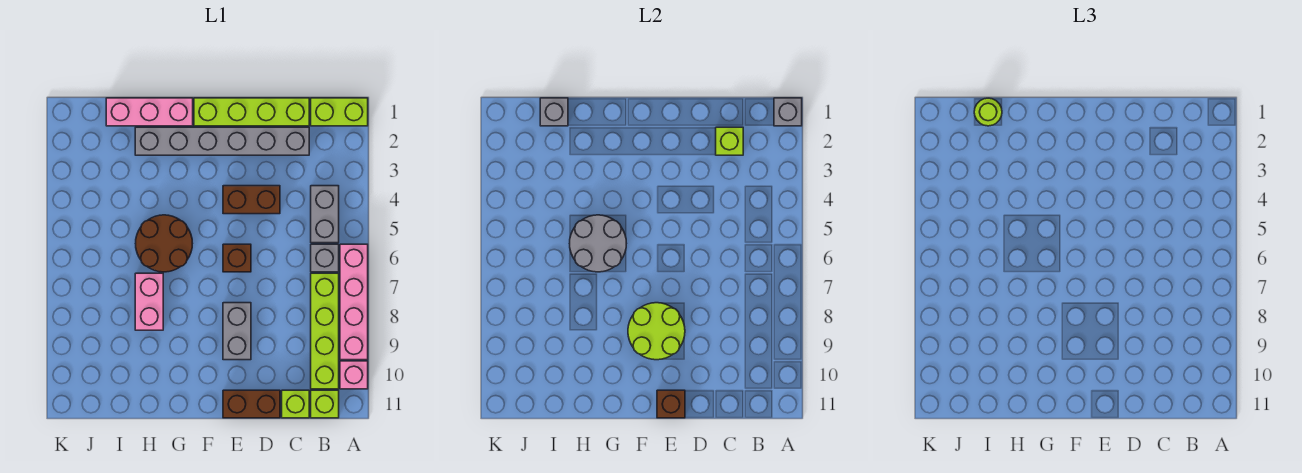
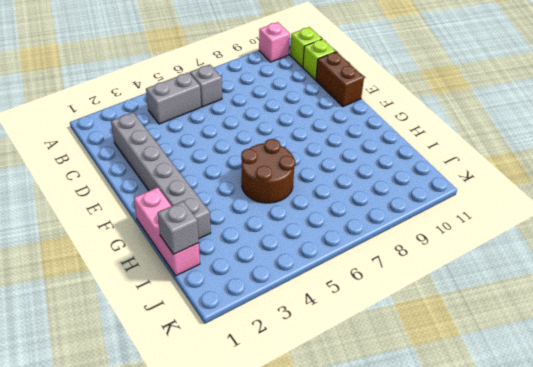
none -> lime 1x2 brick [311,98,368,126]
none -> pink 1x4 brick [340,244,368,360]
none -> lime 1x4 brick [311,273,339,389]

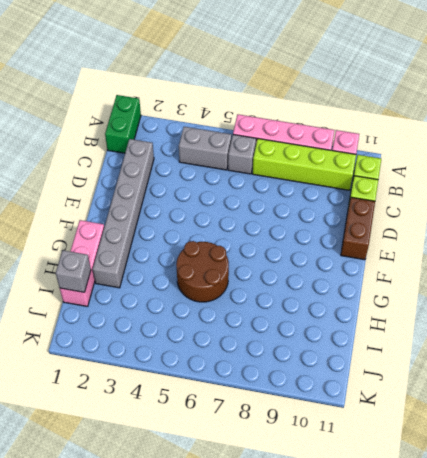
green 1x2 brick [105,95,141,153] -> lime 1x2 brick [311,98,368,126]
none -> lime 1x4 brick [194,98,309,126]
none -> brown 1x2 brick [223,186,280,214]
none -> brown 1x1 brick [223,244,251,272]

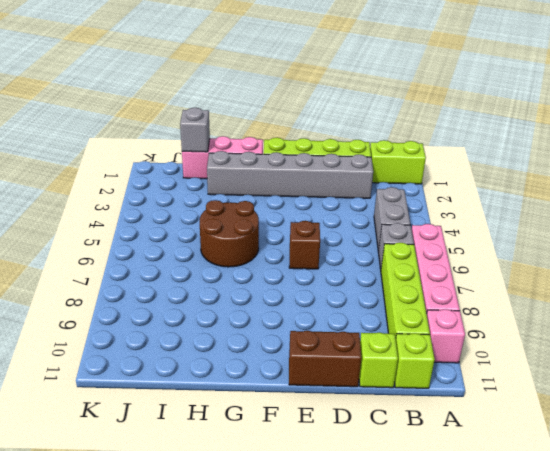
none -> brown 1x2 brick [223,186,280,214]
none -> grey 1x2 brick [223,303,251,360]
none -> pink 1x2 brick [135,273,163,330]

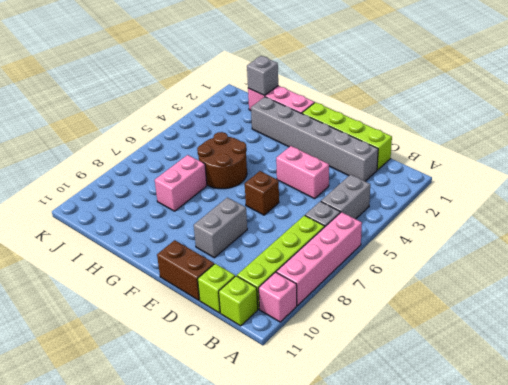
pink 1x2 brick [276,146,329,199] -> brown 1x2 brick [223,186,280,214]
none -> lime 1x2 brick [311,98,368,126]
none -> grey 1x1 brick [774,98,802,126]
none -> lime 1x1 brick [716,127,743,155]

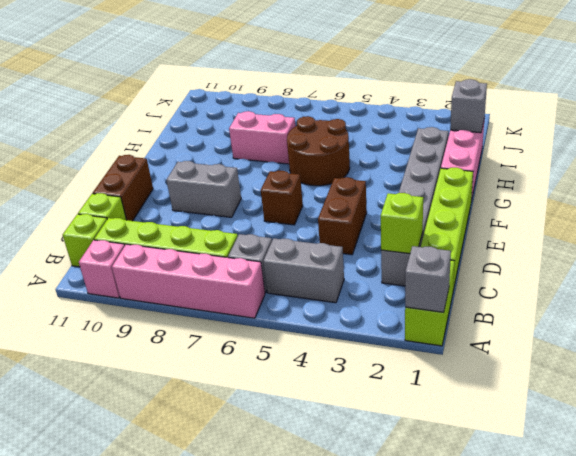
none -> lime 2x2 round brick [628,303,685,360]
none -> brown 1x1 brick [657,390,685,418]
none -> grey 2x2 round brick [570,215,626,272]

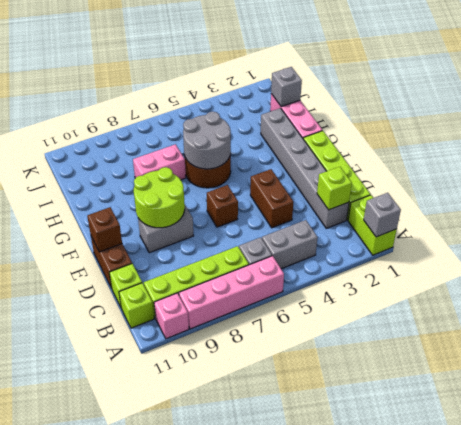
none -> lime 1x1 round brick [974,98,1002,126]

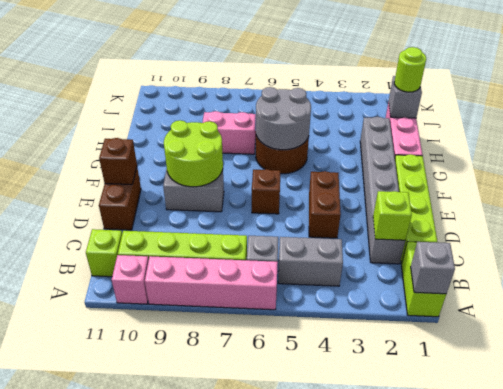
none -> lime 1x1 brick [282,390,309,418]

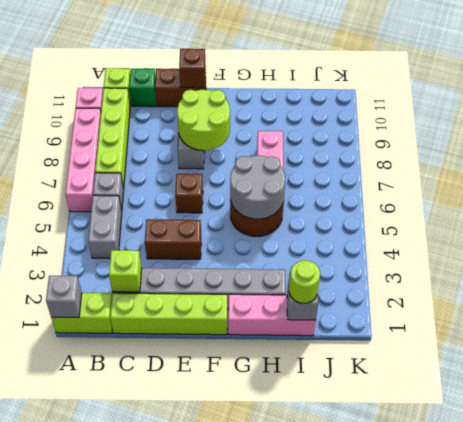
green 1x1 brick [129,69,156,107] -> lime 1x1 brick [282,390,309,418]

